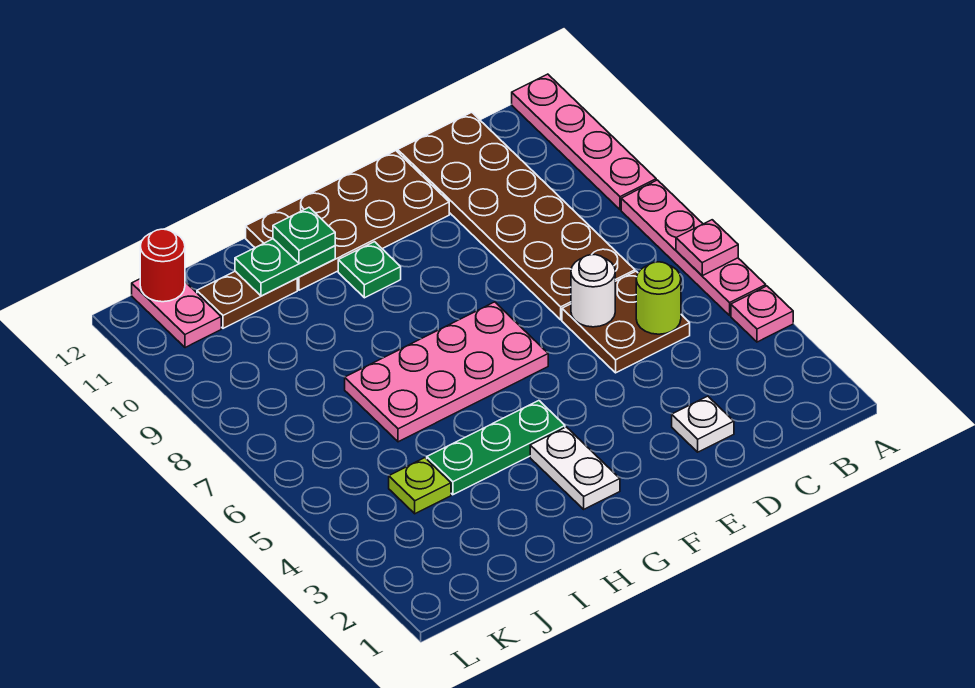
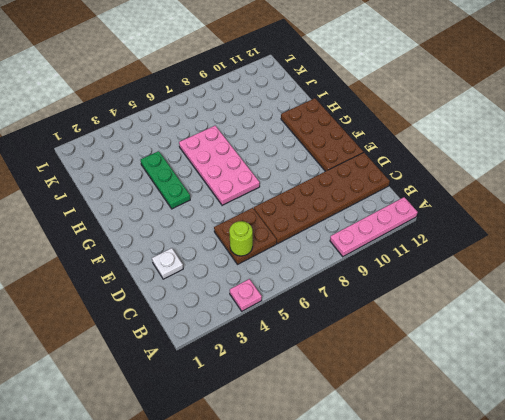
none -> pink 1x4 plate [621,180,766,315]
none -> white 1x2 plate [530,427,620,509]
none -> green 1x1 plate [338,242,401,298]

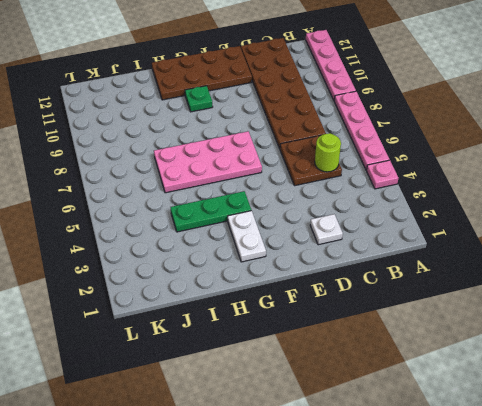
none -> brown 1x2 plate [197,271,297,328]
none -> lime 1x1 plate [389,458,451,514]
none -> pink 1x2 plate [132,279,221,348]

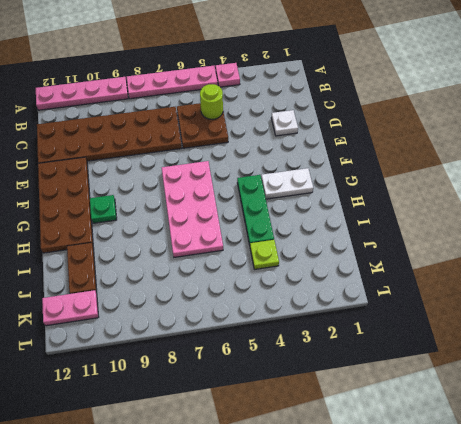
none -> pink 1x1 plate [676,220,738,276]
none -> white 1x1 round brick [571,255,615,327]
none -> green 1x2 plate [235,239,335,296]

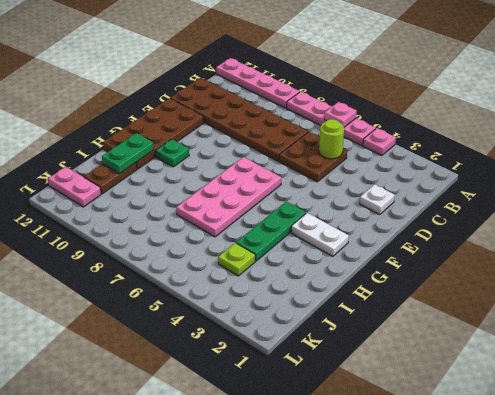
none -> white 1x1 round brick [571,255,615,327]
none -> red 1x1 round brick [140,229,185,302]
none -> green 1x1 plate [273,208,335,264]

